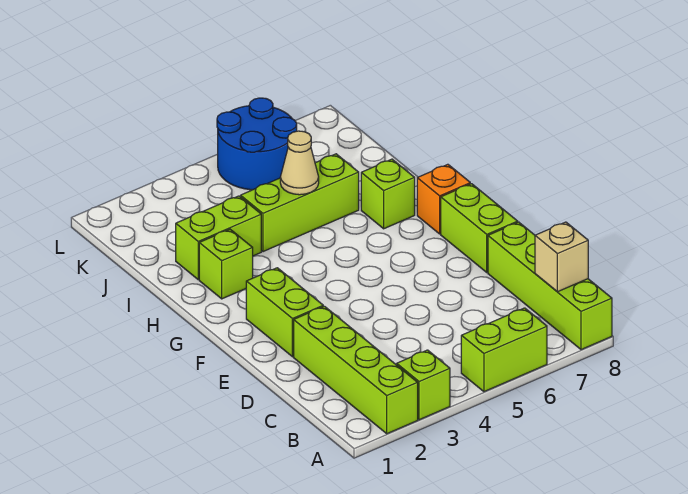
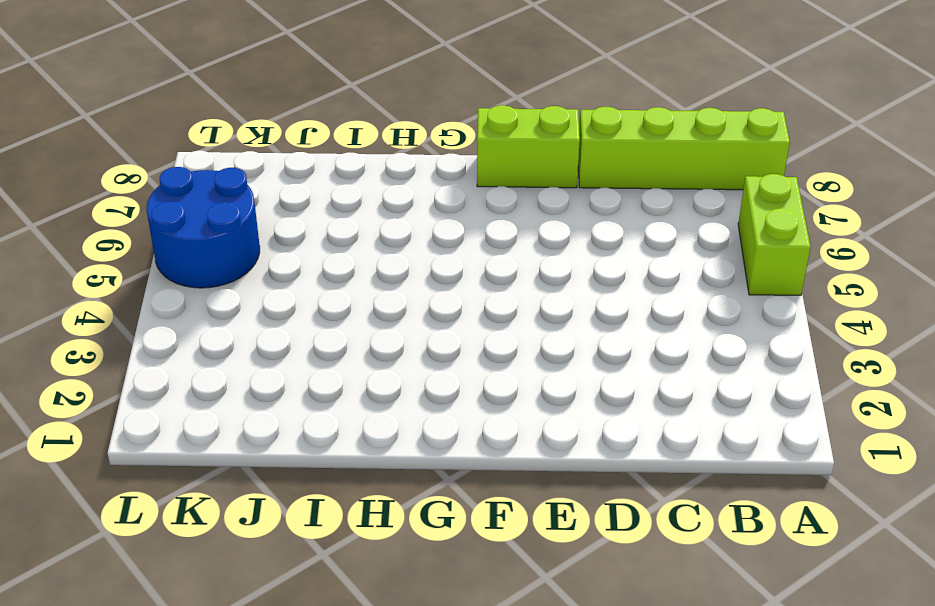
none -> lime 1x4 brick [294,306,418,434]
none -> lime 1x1 brick [397,350,450,420]
none -> lime 1x2 brick [246,268,323,357]

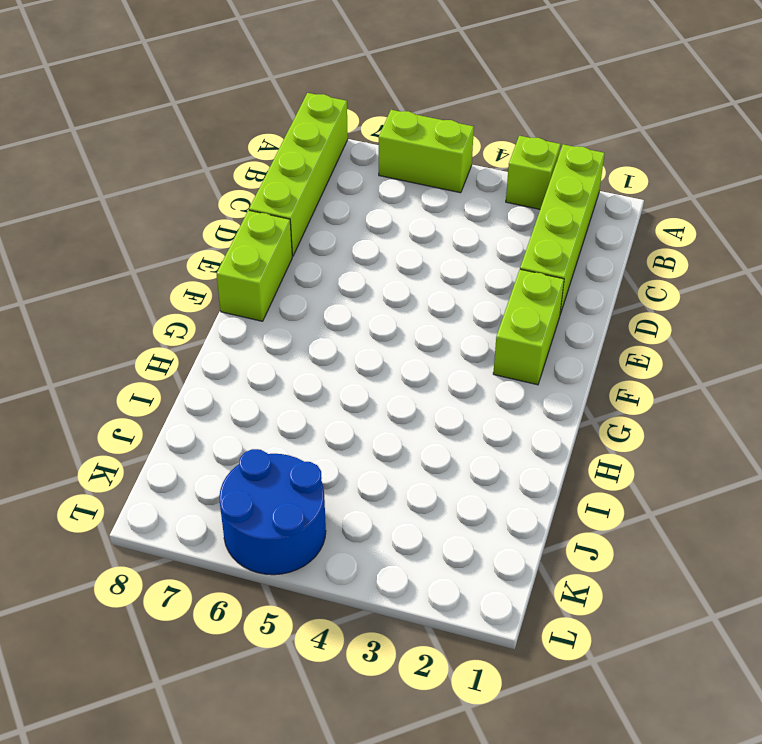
none -> orange 1x1 brick [417,164,470,234]
none -> lime 1x1 brick [199,229,253,299]
none -> lime 1x1 brick [361,159,415,229]

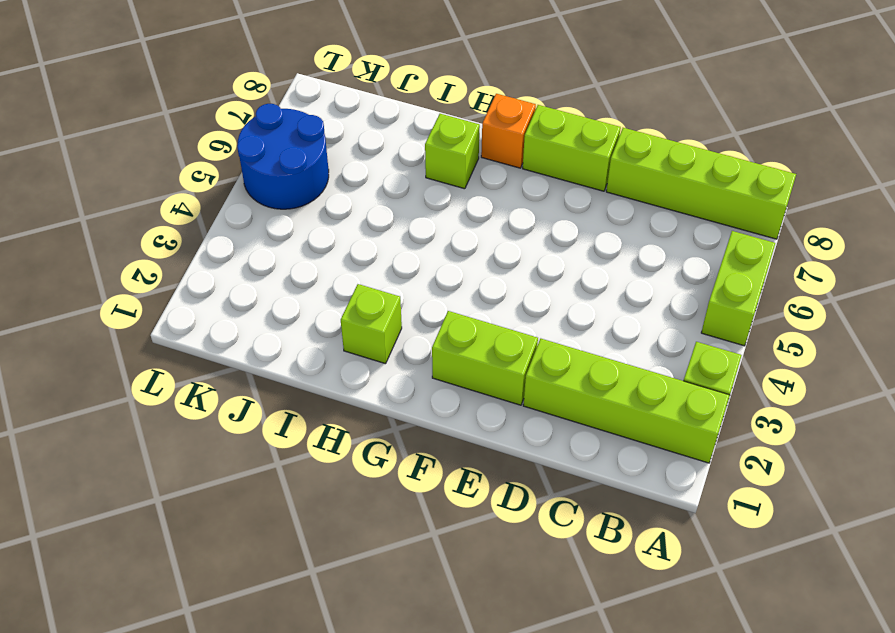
none -> lime 1x2 brick [176,196,261,280]
none -> lime 1x3 brick [241,154,359,252]
none -> tan 1x1 brick [535,222,588,292]

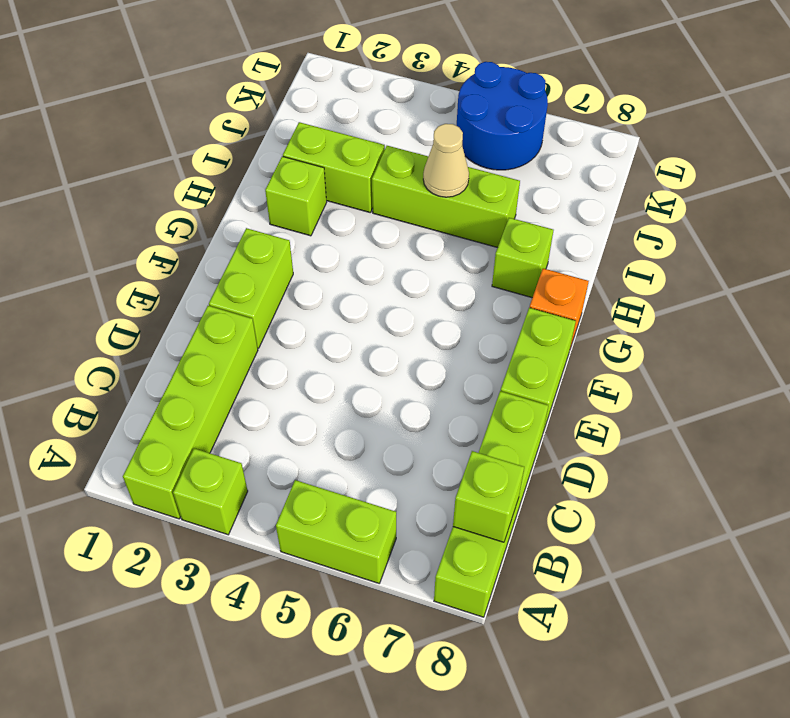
lime 1x1 brick [453,451,524,542] -> tan 1x1 brick [535,222,588,292]

